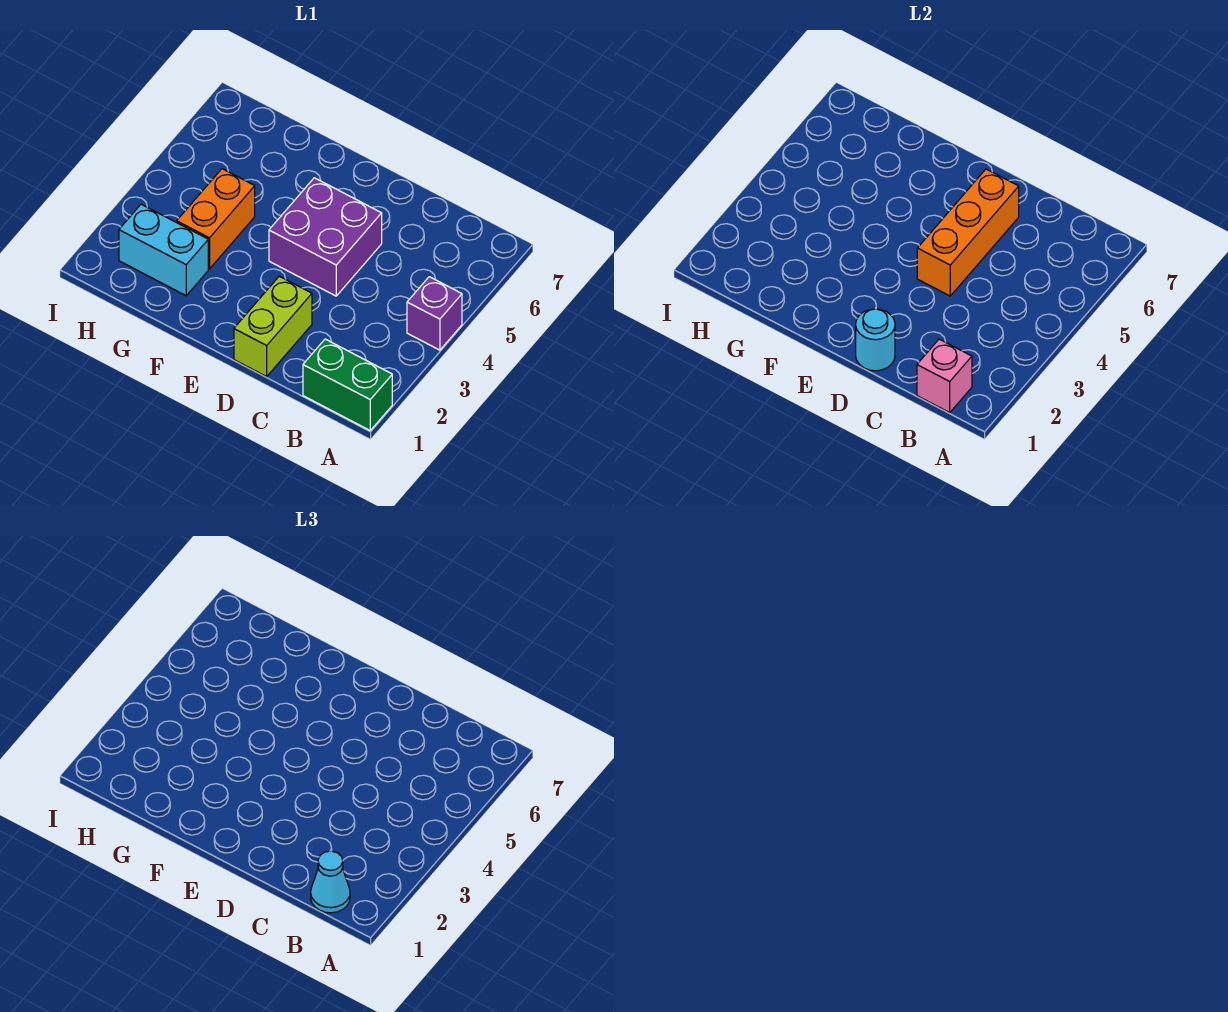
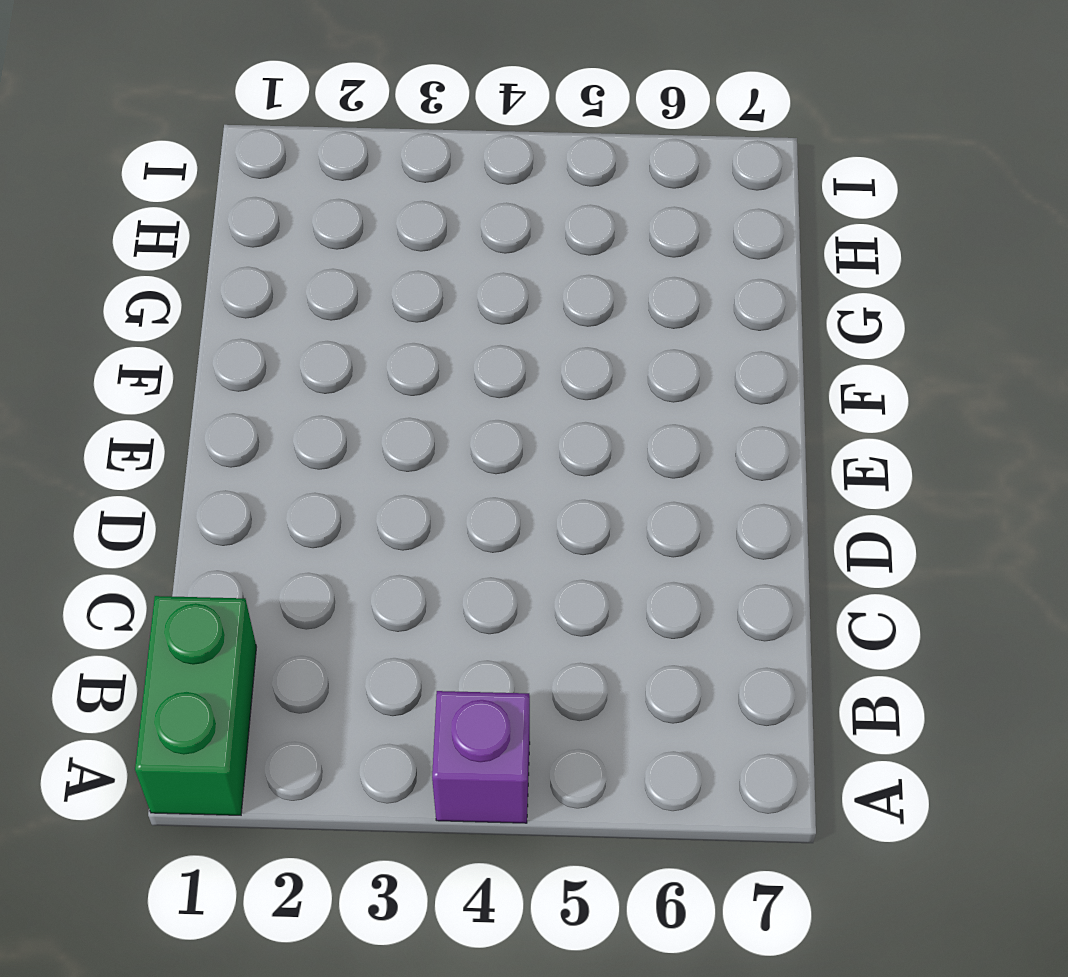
none -> lime 1x2 brick [234,276,312,376]
none -> purple 2x2 brick [269,178,382,296]

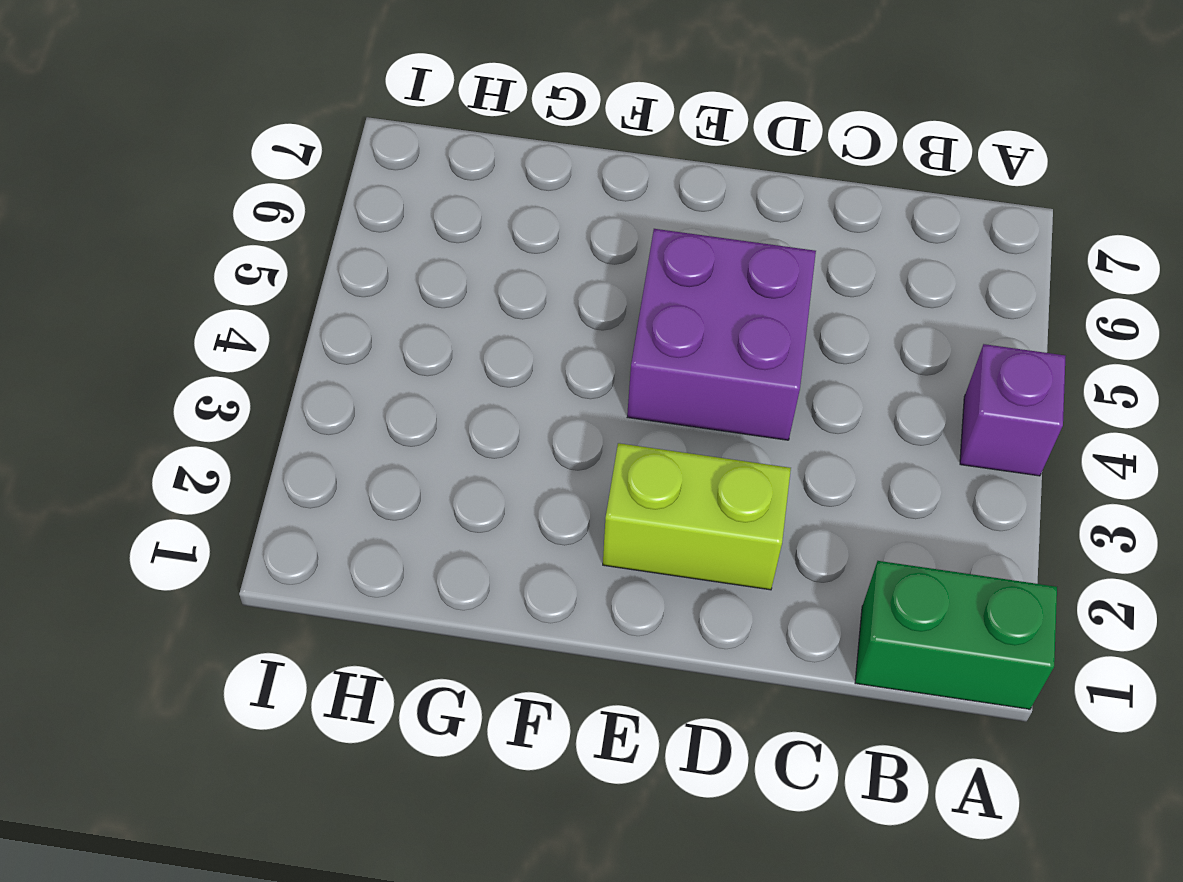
lime 1x2 brick [603,443,791,590] -> lime 1x2 brick turned to [234,276,312,376]
none -> cyan 1x2 brick [119,204,208,296]
none -> orange 1x2 brick [177,169,255,269]

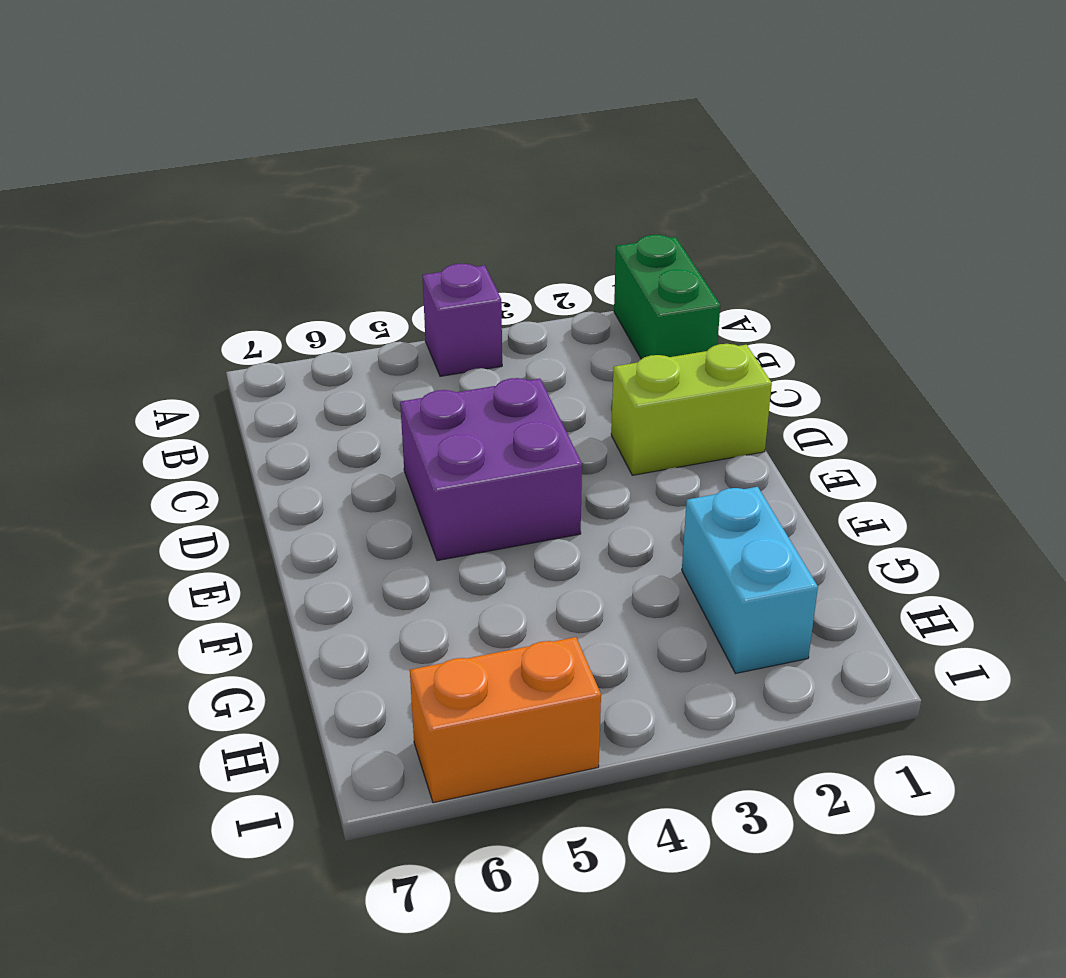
orange 1x2 brick [410,637,601,803] -> orange 1x2 brick moved to [177,169,255,269]
none -> pink 1x1 brick [917,339,972,412]
none -> cyan 1x1 round brick [856,309,895,371]

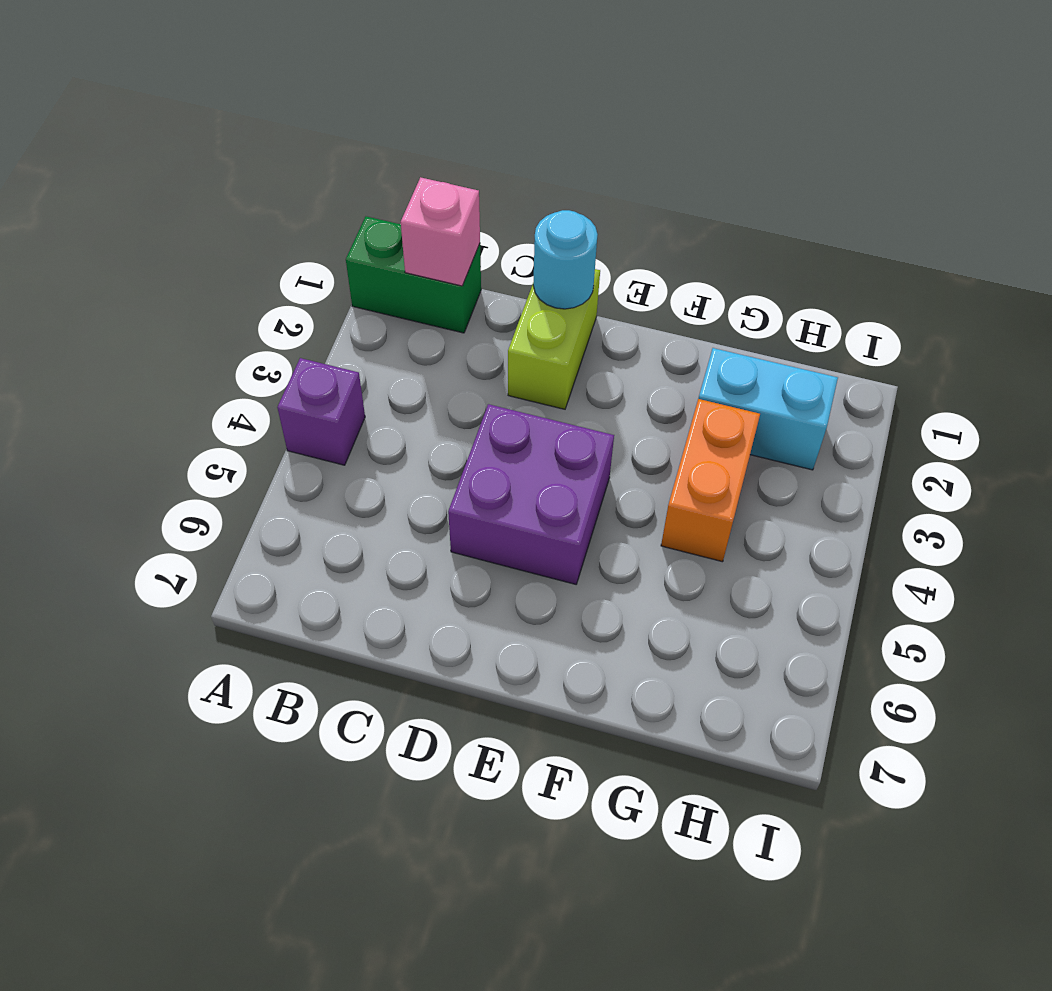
none -> orange 1x3 brick [917,169,1019,296]
none -> cyan 1x1 cone [311,851,350,913]

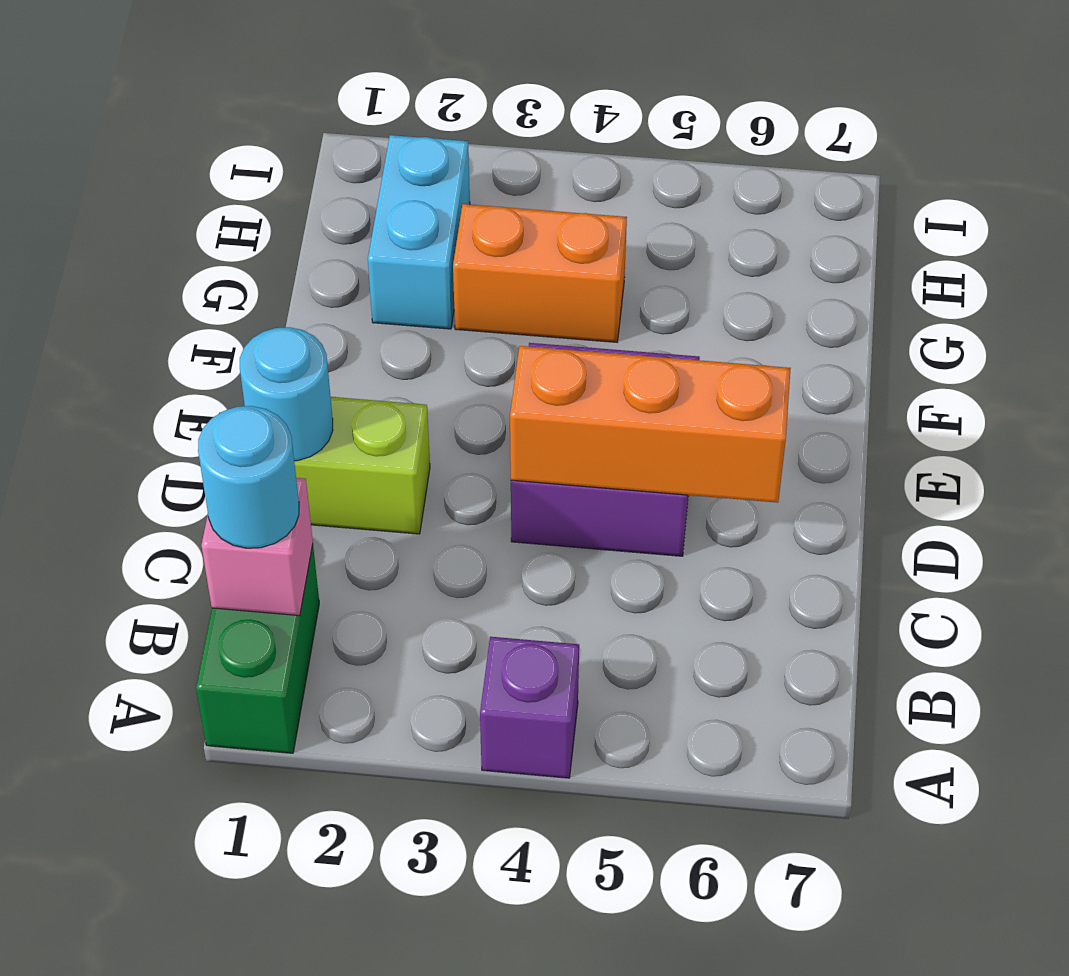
cyan 1x1 round brick [198,406,299,548] -> cyan 1x1 cone [311,851,350,913]

